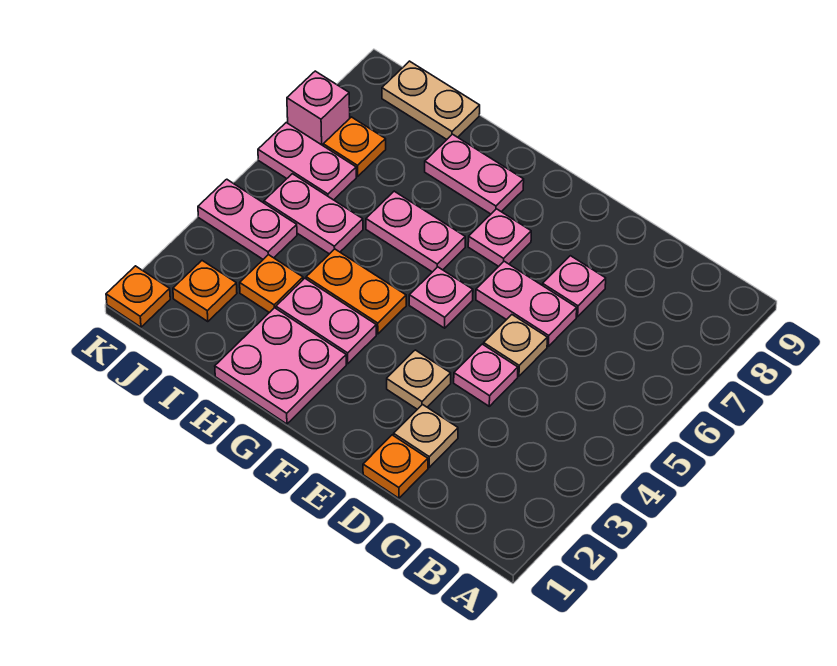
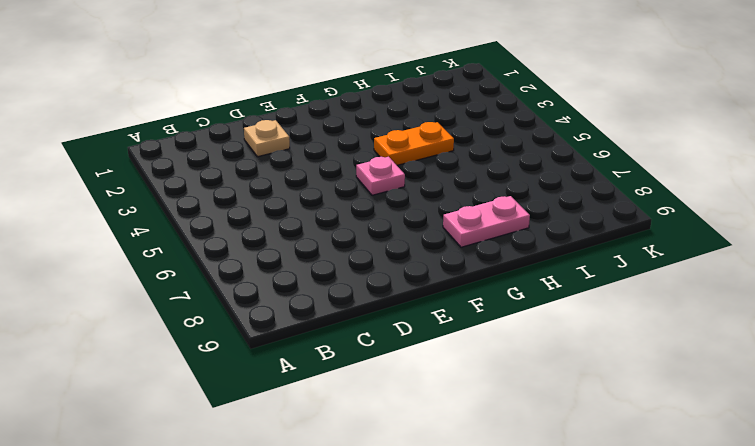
none -> orange 1x1 plate [363,435,428,498]
none -> pink 1x1 plate [454,344,518,406]
none -> tan 1x1 plate [484,315,547,376]

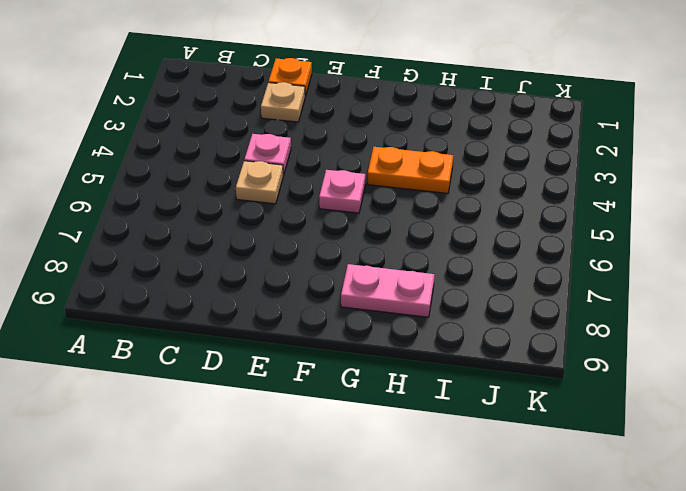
none -> pink 1x2 plate [476,261,577,346]
none -> pink 1x1 plate [543,256,606,317]
none -> tan 1x1 plate [387,350,451,409]

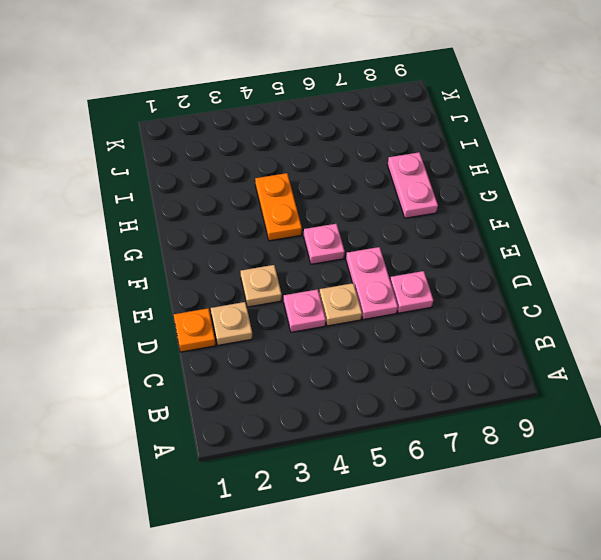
none -> pink 1x1 plate [468,209,531,266]
none -> pink 2x2 plate [215,308,346,424]
none -> pink 1x2 plate [276,278,376,364]

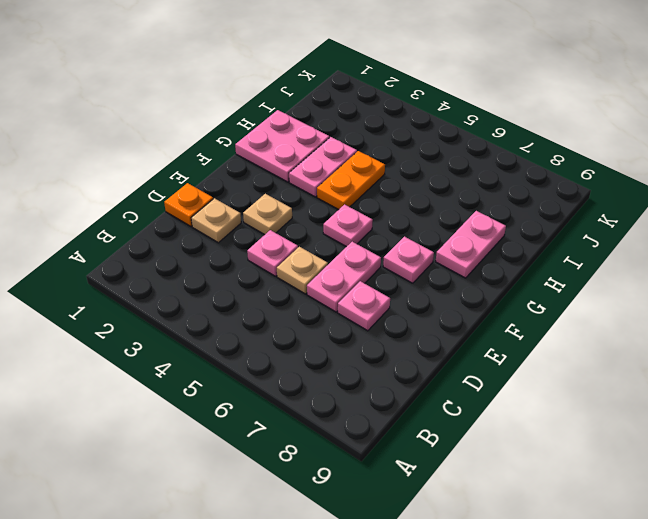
none -> pink 1x2 plate [366,191,465,272]
none -> orange 1x1 plate [240,255,303,313]
none -> pink 1x2 plate [264,174,363,254]

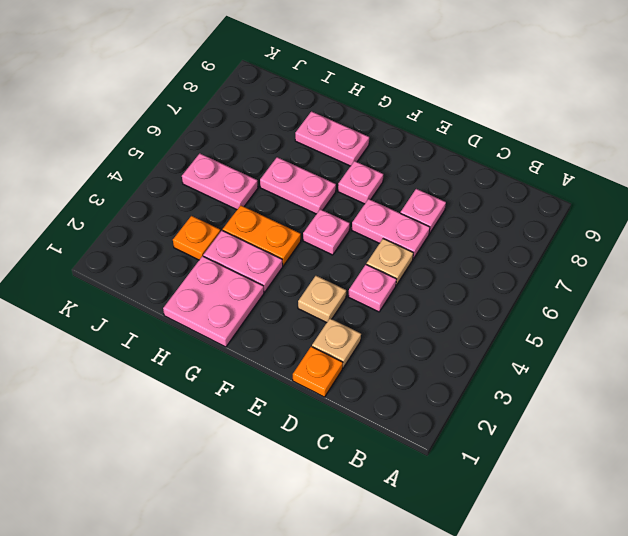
none -> tan 1x2 plate [382,61,480,139]
none -> orange 1x1 plate [173,261,237,322]
none -> pink 1x2 plate [198,179,297,259]

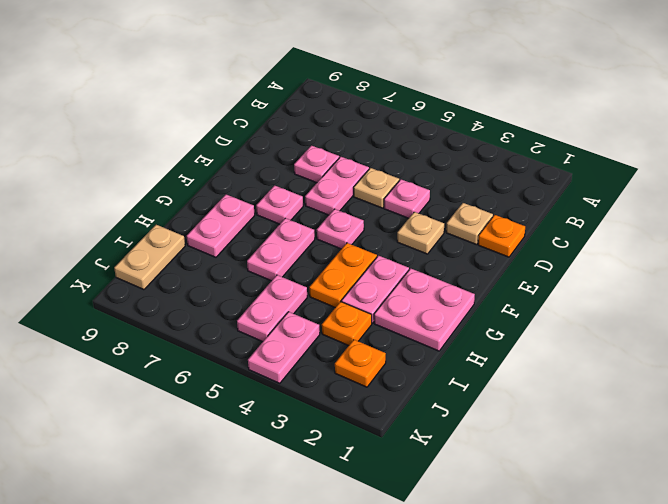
none -> pink 1x2 plate [258,123,356,200]
none -> orange 1x1 plate [323,117,386,176]
none -> orange 1x1 plate [106,266,170,327]

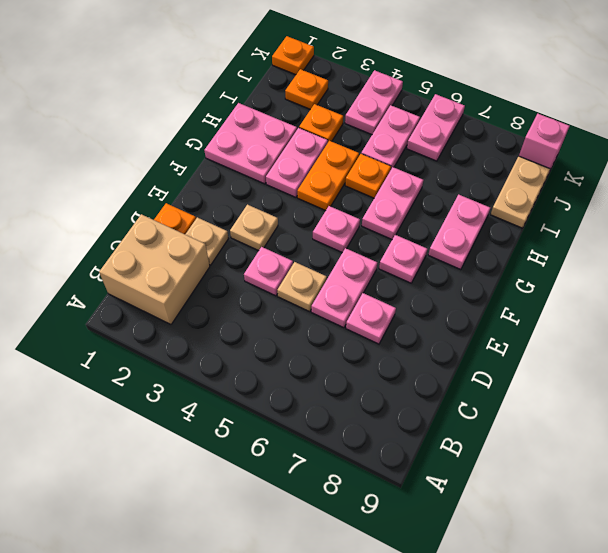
tan 2x2 brick [99,214,210,324] -> none
orange 1x1 plate [345,154,391,198] -> orange 1x1 plate moved to [323,117,386,176]
pink 1x1 brick [519,114,570,169] -> pink 1x1 brick moved to [287,71,350,145]

